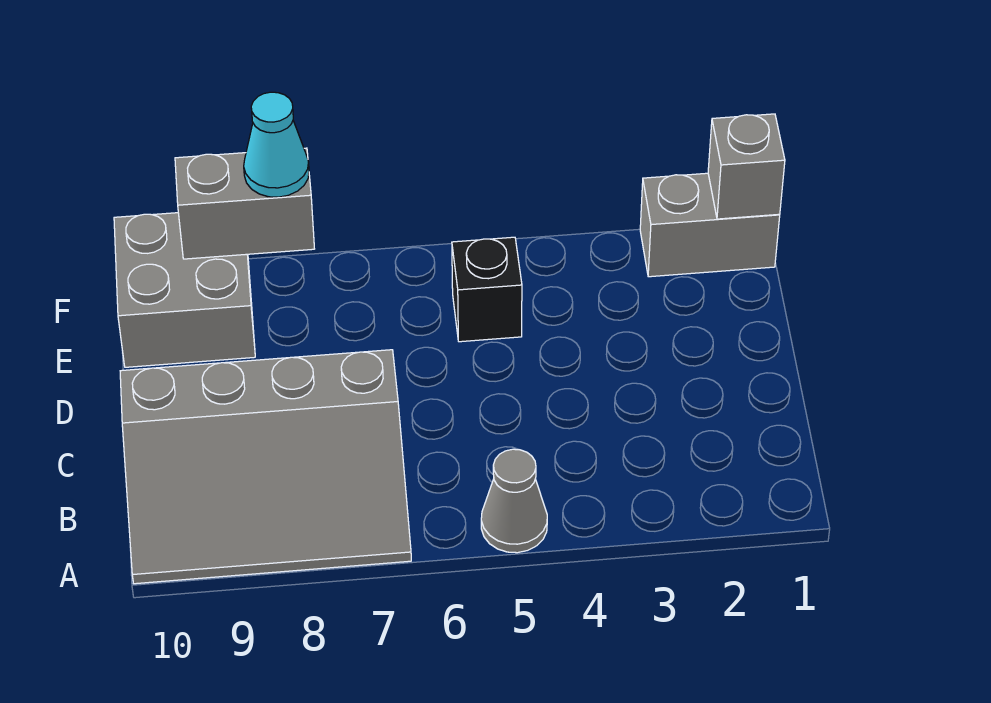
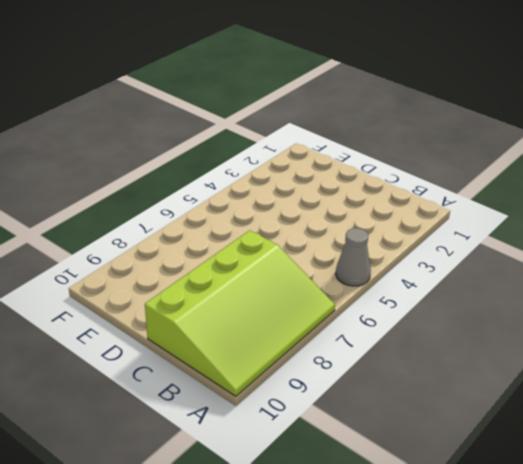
lime 3x4 slope [145,230,335,396] -> grey 3x4 slope [120,350,411,584]
none -> black 1x1 brick [452,237,522,342]
none -> grey 2x2 brick [114,213,255,367]

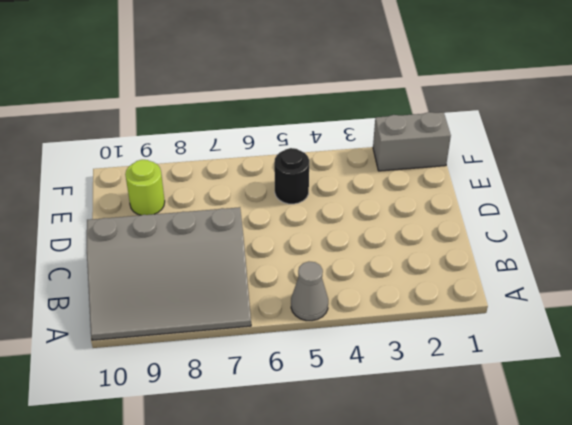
black 1x1 round brick [274,148,309,204] -> black 1x1 brick [452,237,522,342]
lime 1x1 round brick [125,160,165,215] -> grey 2x2 brick [114,213,255,367]
none -> grey 1x1 brick [708,114,785,219]
none -> grey 1x2 brick [175,148,314,259]

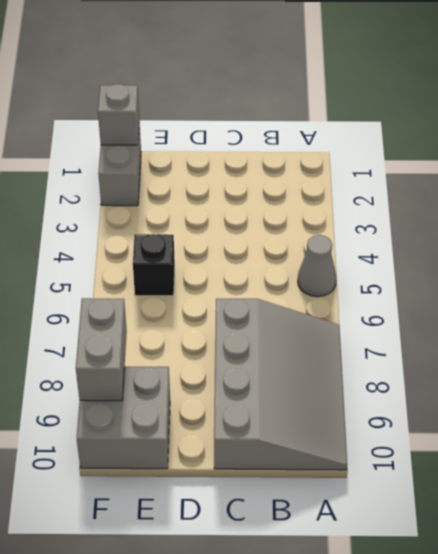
none -> cyan 1x1 cone [244,92,309,197]

